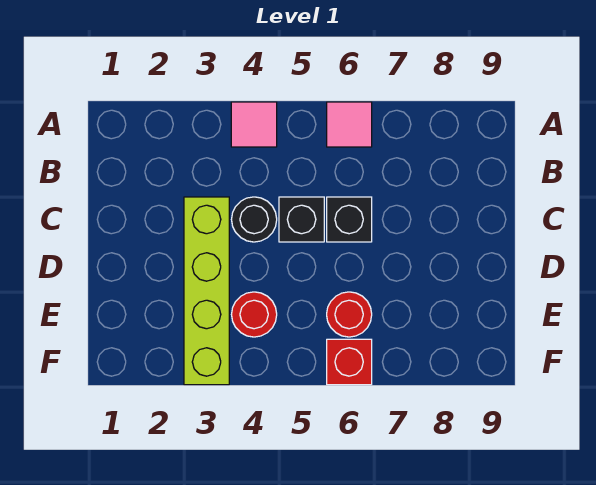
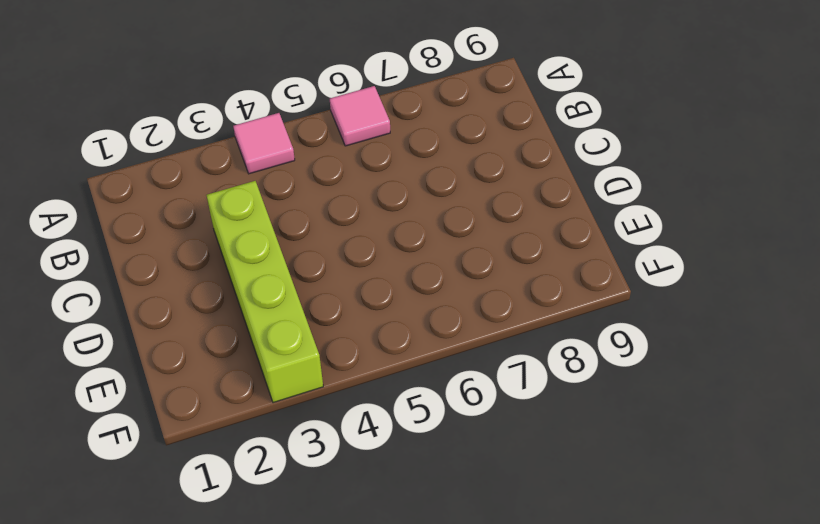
none -> black 1x1 round brick [232,197,277,242]
none -> black 1x1 brick [279,197,324,242]

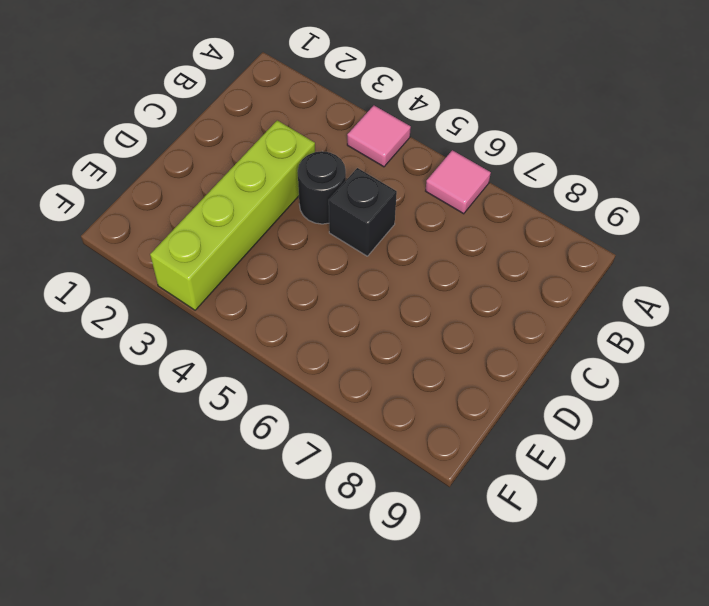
none -> black 1x1 brick [327,197,372,242]
none -> red 1x1 round brick [232,292,277,337]

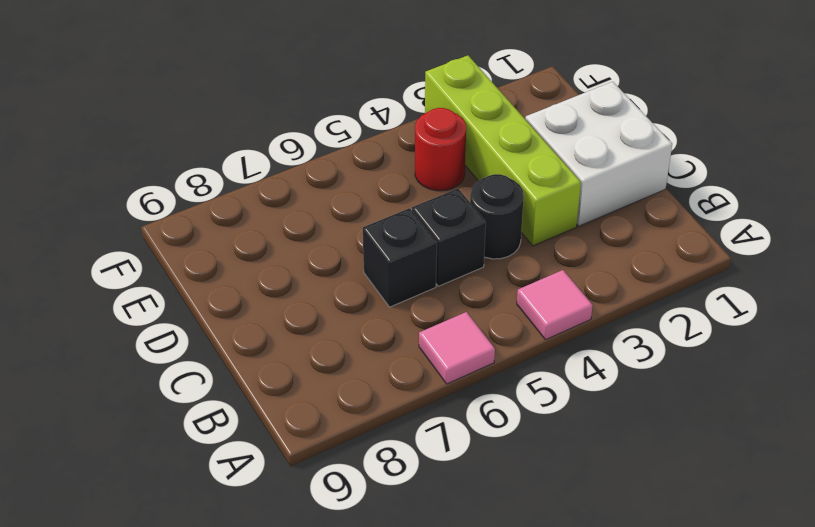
white 2x2 brick [525,82,672,226] -> none
none -> red 1x1 round brick [327,292,372,337]
none -> red 1x1 brick [327,339,372,385]

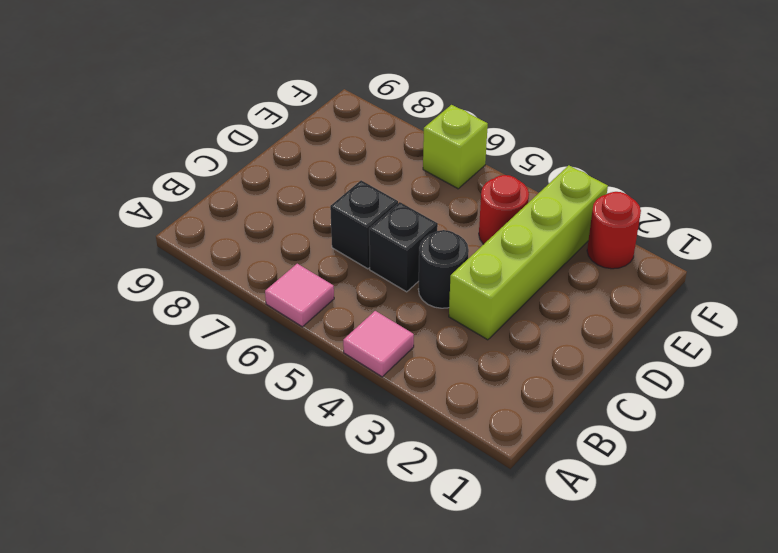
red 1x1 round brick [587,192,641,269] -> red 1x1 round brick moved to [327,292,372,337]
lime 1x1 brick [423,105,488,189] -> red 1x1 brick [327,339,372,385]

